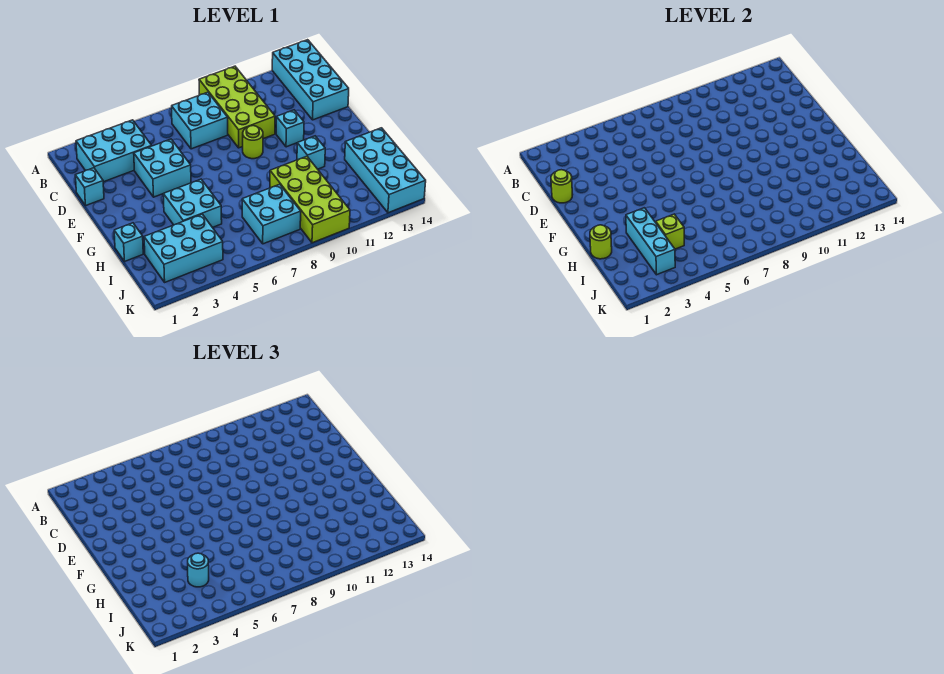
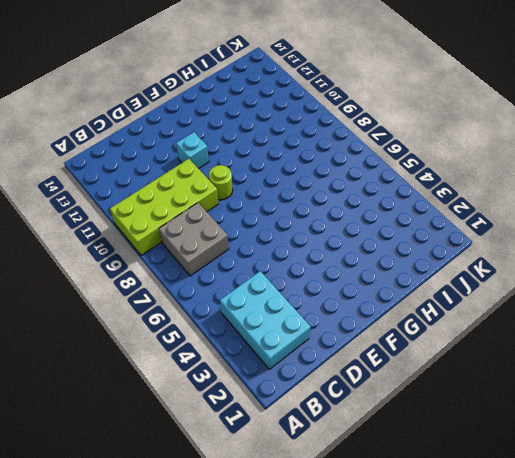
grey 2x2 brick [159,203,229,276] -> cyan 2x2 brick [172,92,228,149]
none -> cyan 2x4 brick [272,40,349,120]
none -> cyan 1x1 brick [75,168,104,205]
none -> cyan 2x2 brick [134,139,191,197]

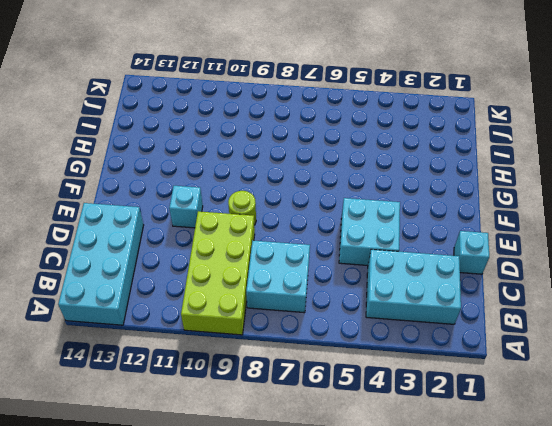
none -> cyan 2x2 brick [163,179,222,228]
none -> cyan 1x1 brick [297,136,325,169]
none -> cyan 1x1 brick [114,223,143,262]

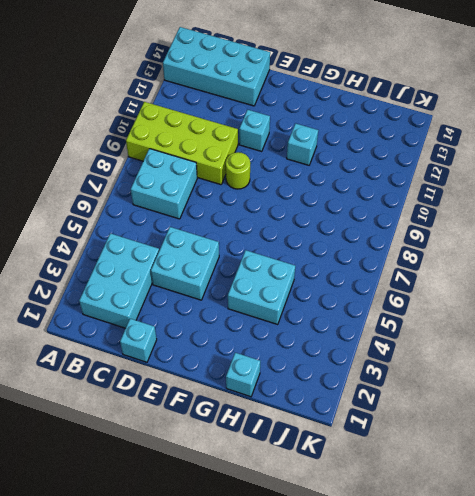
none -> lime 2x4 brick [270,156,350,243]
none -> cyan 2x4 brick [345,128,426,213]
none -> cyan 2x3 brick [144,214,223,282]

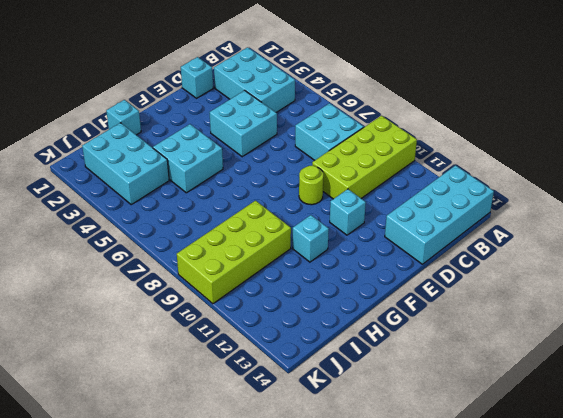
none -> cyan 2x4 brick [345,128,426,213]
none -> cyan 2x2 brick [242,184,301,244]
none -> lime 1x1 round brick [551,170,573,203]

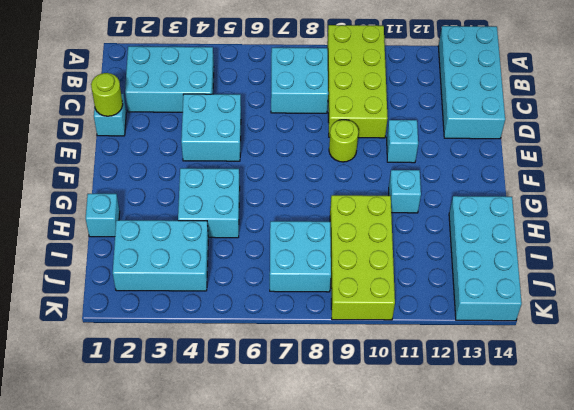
none -> lime 1x1 round brick [590,225,612,259]
none -> cyan 1x3 brick [626,208,675,275]
none -> lime 1x1 brick [656,214,684,249]

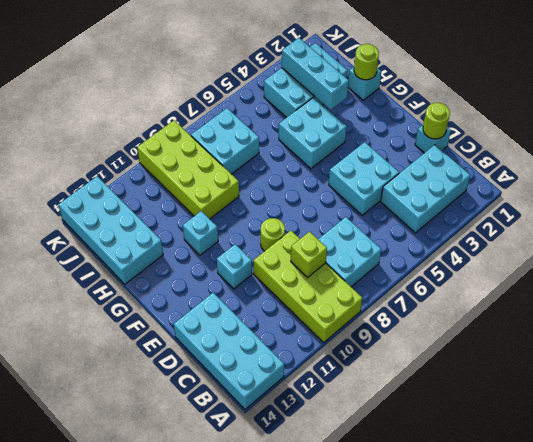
lime 1x1 brick [291,232,327,277] -> lime 1x1 brick moved to [656,214,684,249]
none -> cyan 1x1 round brick [188,553,209,587]

